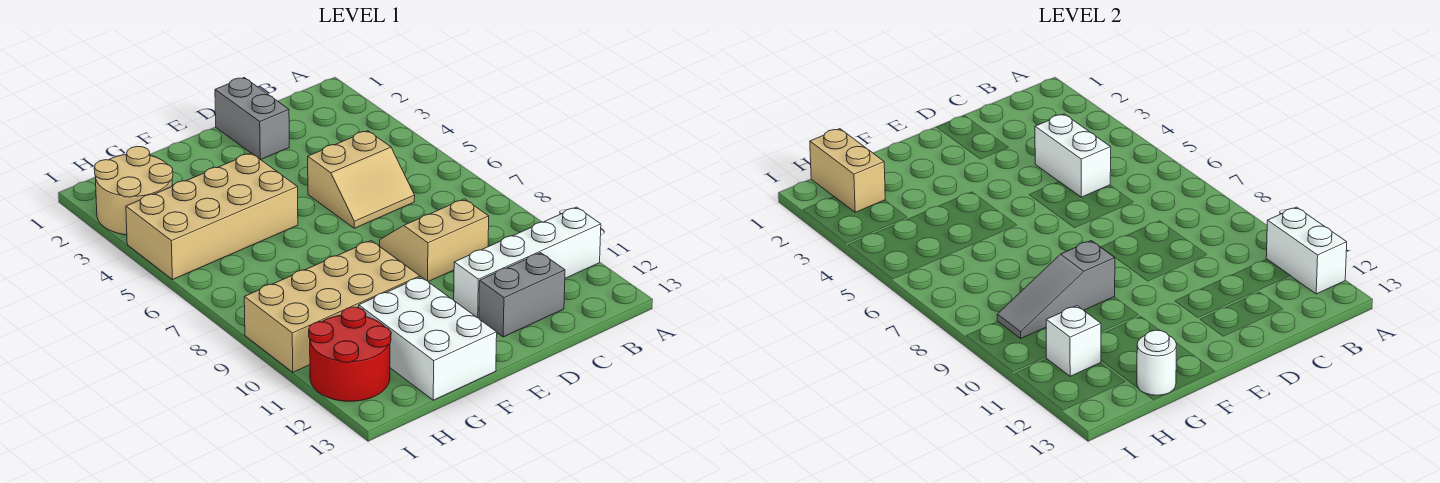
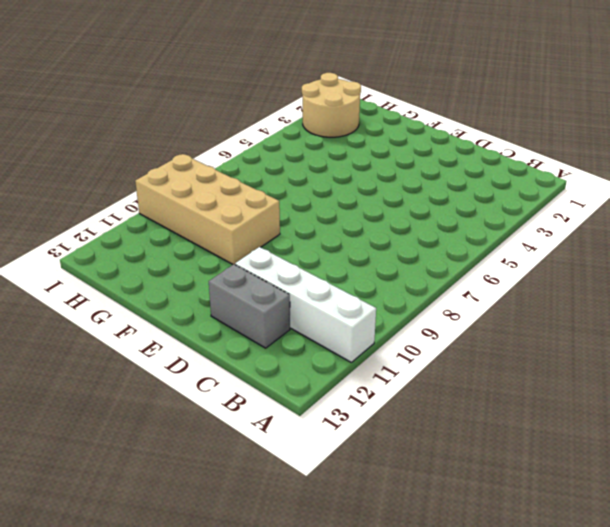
none -> tan 2x2 slope [308,131,415,228]
none -> tan 2x2 slope [380,199,489,282]
none -> grey 1x2 brick [215,78,289,160]

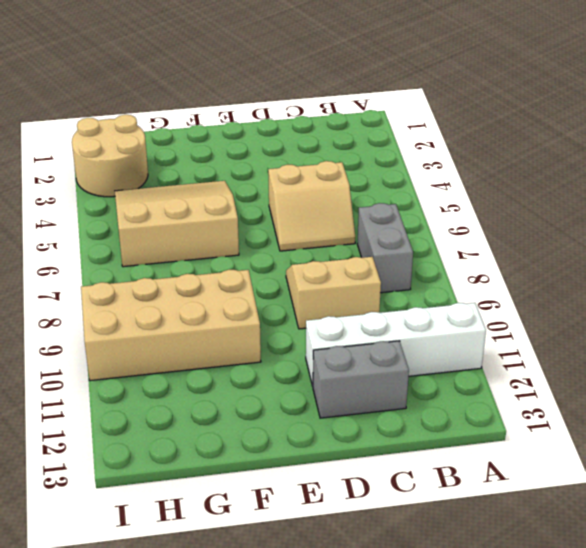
grey 1x2 brick [357,203,413,293] -> grey 1x2 brick moved to [215,78,289,160]
tan 3x3 slope [115,181,239,267] -> tan 2x4 brick [126,153,298,280]
none -> white 2x3 brick [359,277,497,400]
none -> red 2x2 round brick [309,307,391,401]
none -> white 1x2 brick [1266,207,1347,294]

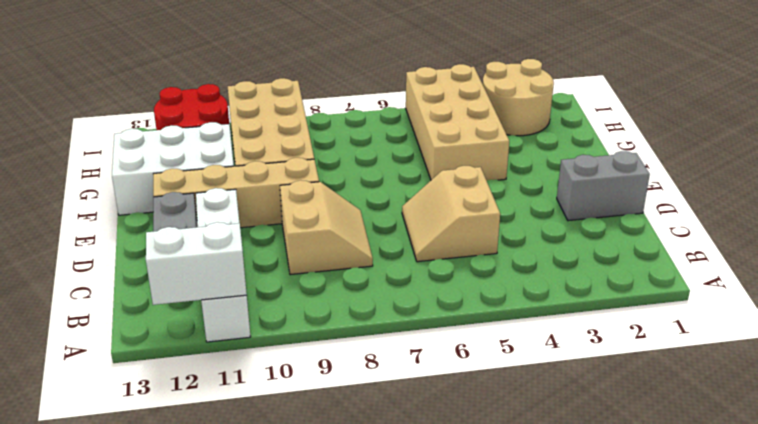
tan 1x4 brick [153,158,319,228] -> none
none -> white 1x2 brick [1035,114,1111,197]
none -> grey 1x3 slope [997,241,1115,338]
none -> white 1x1 round brick [1137,330,1177,395]

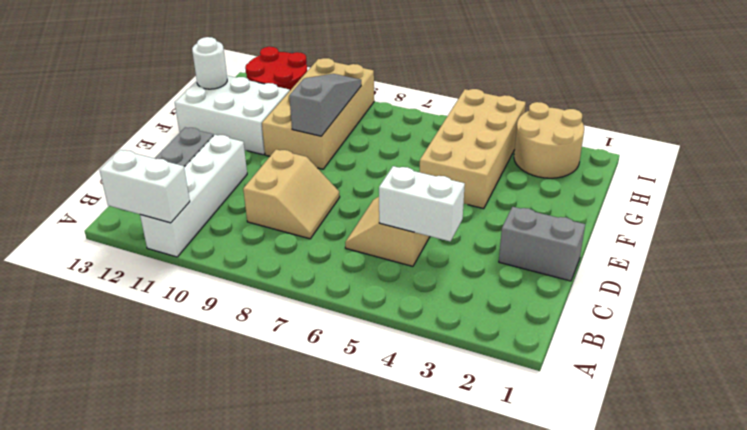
none -> tan 1x2 brick [810,129,885,212]
none -> white 1x1 brick [1046,306,1101,376]

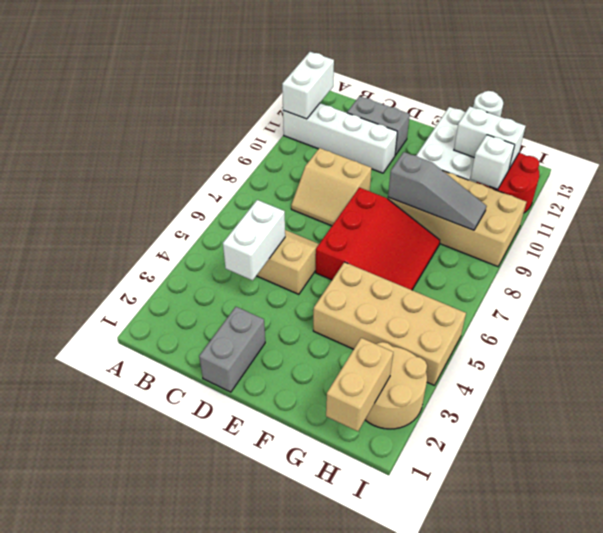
red 3x3 slope [316,188,440,290] -> none
white 1x2 brick [454,107,525,169] -> none

